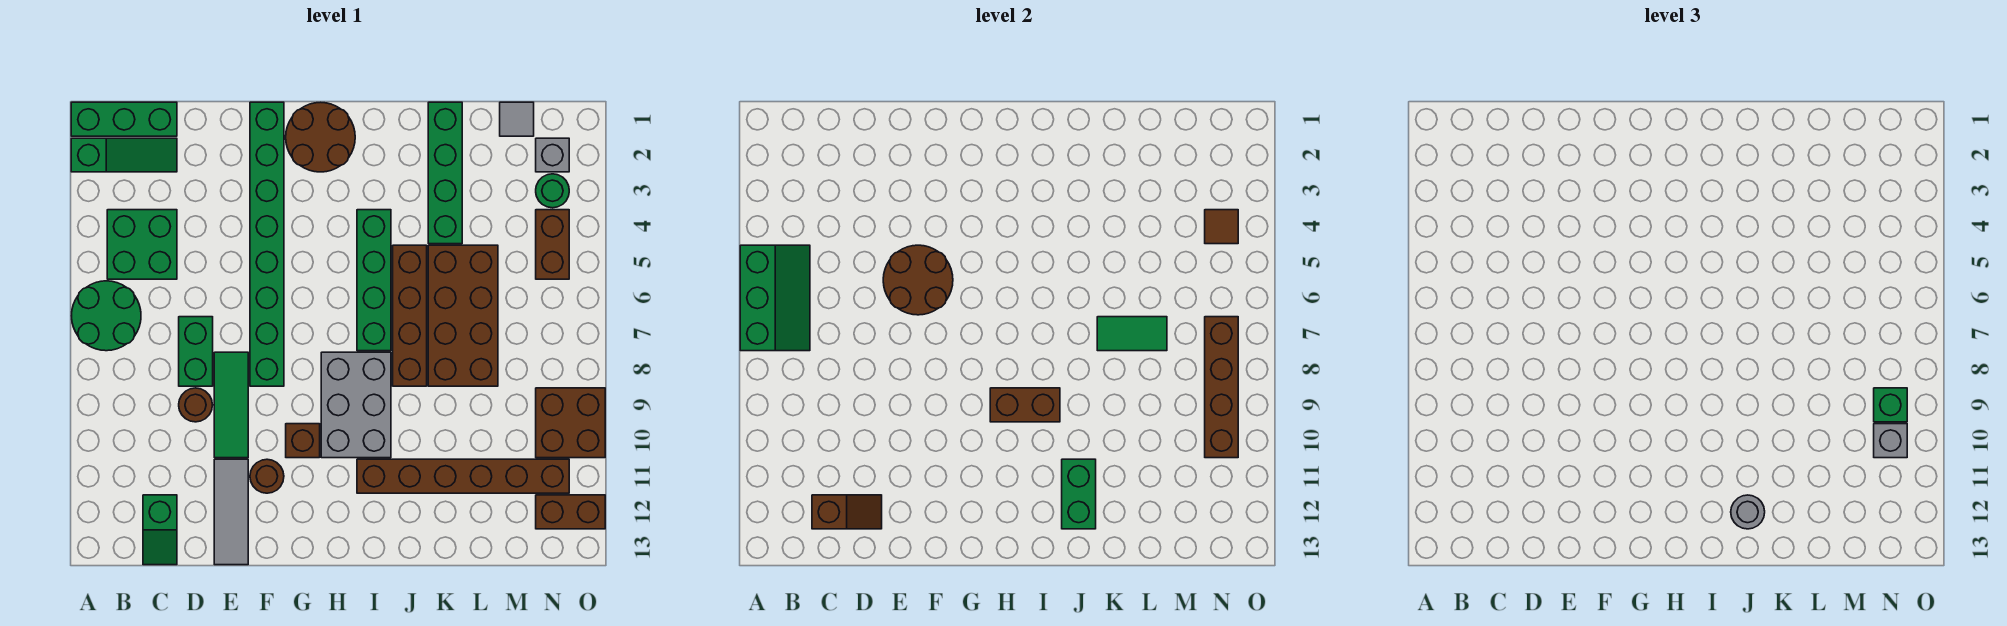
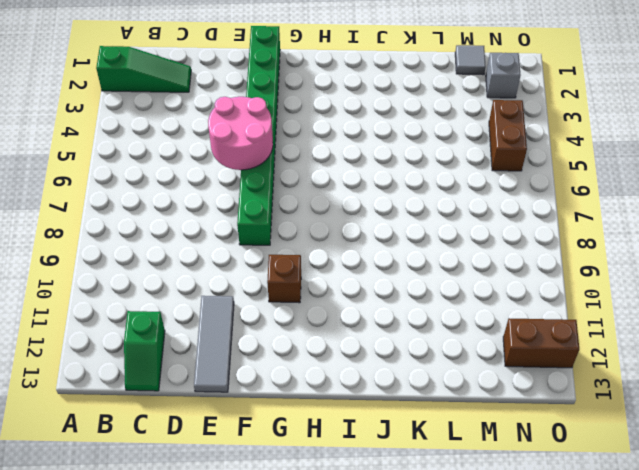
pink 2x2 round brick [208,97,273,170] -> brown 2x2 round brick [883,245,953,315]
none -> green 1x3 brick [71,102,177,136]
none -> green 2x2 round brick [72,281,141,351]
none -> green 2x2 brick [107,210,177,279]
none -> green 1x2 brick [179,317,213,386]

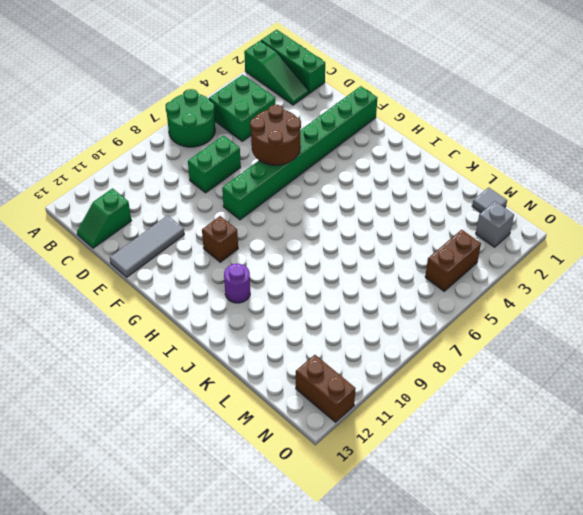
purple 1x1 round brick [224,264,250,303] -> brown 1x6 brick [357,459,569,493]
none -> brown 1x1 round brick [179,388,212,422]
none -> green 1x3 tile [214,352,248,458]
none -> brown 1x1 round brick [250,459,284,493]
none -> brown 2x2 round brick [286,102,355,172]

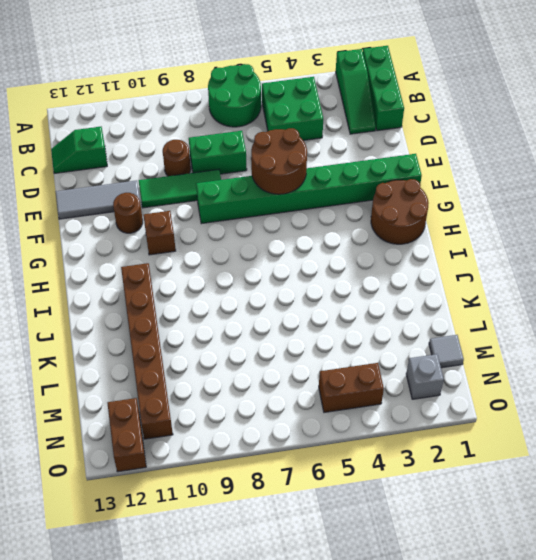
none -> grey 2x3 brick [321,352,391,458]
none -> green 1x4 brick [357,210,391,351]
none -> brown 1x4 brick [393,245,427,386]
none -> green 1x4 brick [428,102,462,244]

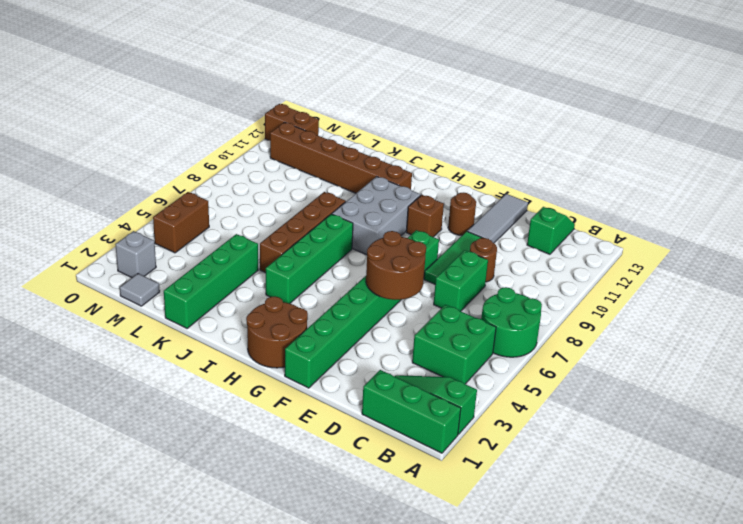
none -> brown 2x4 brick [428,245,498,386]
none -> green 1x1 round brick [536,174,569,208]
none -> brown 2x2 brick [536,388,605,458]
none -> green 2x3 slope [740,245,810,351]

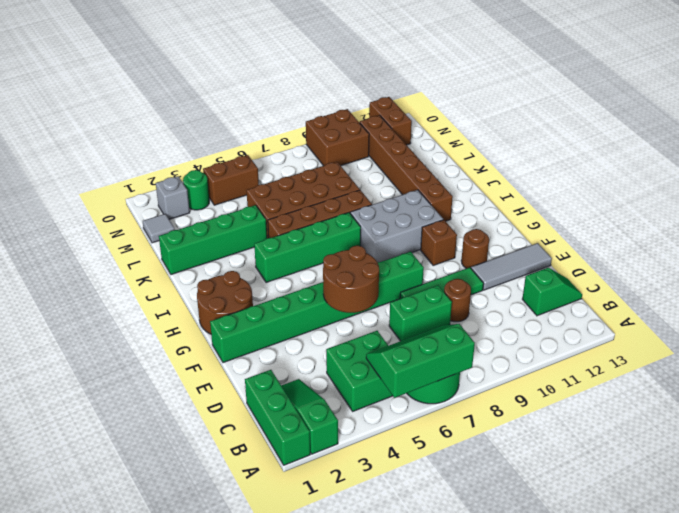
none -> brown 1x2 slope [812,495,882,529]
none -> brown 1x2 brick [990,388,1060,422]
none -> green 1x2 brick [1062,459,1096,529]
none -> green 1x2 tile [1097,317,1167,351]

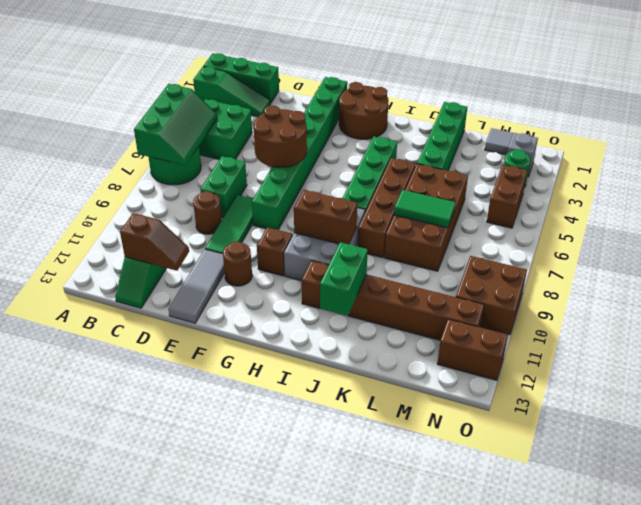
none -> brown 1x1 tile [1205,210,1238,244]
none -> brown 1x4 brick [1205,317,1238,458]
none -> grey 1x1 round brick [1731,495,1765,529]
none -> green 1x1 brick [1874,388,1907,422]

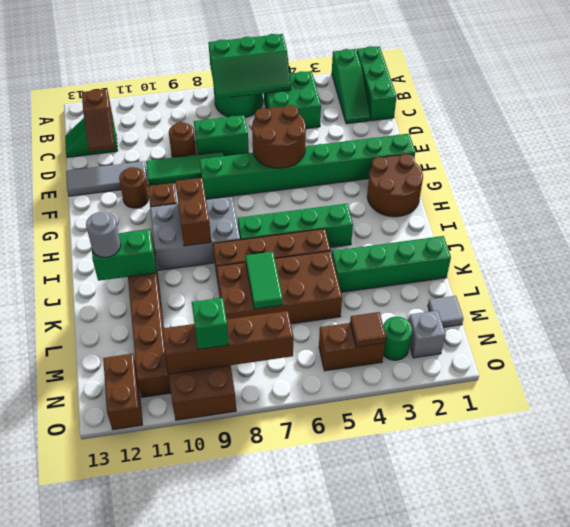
none -> grey 1x1 brick [1874,424,1907,458]

